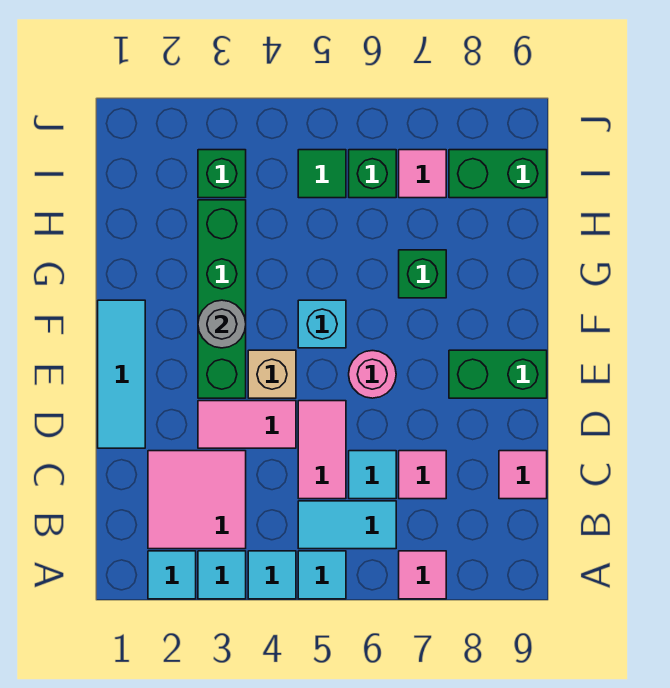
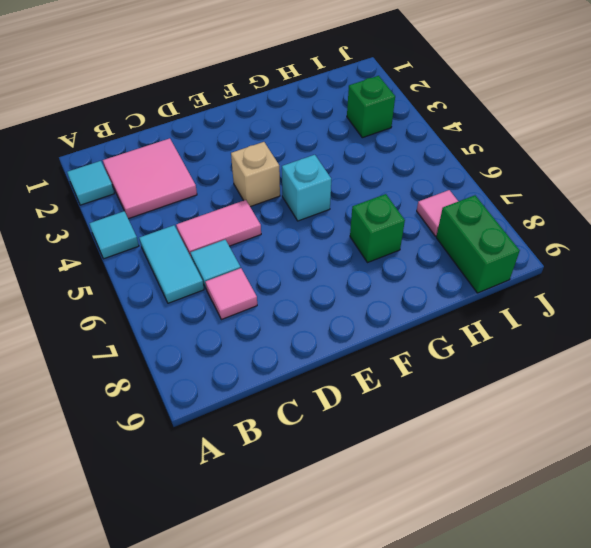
none -> cyan 1x1 tile [198,551,246,599]
none -> cyan 1x1 tile [298,551,346,599]
none -> pink 1x1 tile [399,551,446,599]

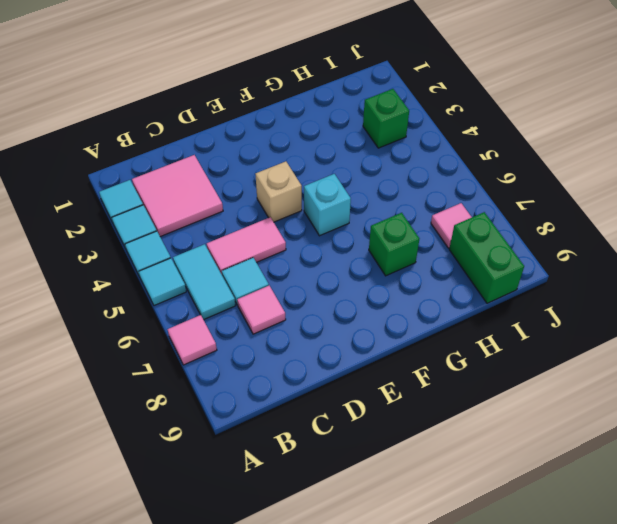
none -> pink 1x1 tile [499,451,547,499]
none -> cyan 1x3 tile [98,300,145,448]
none -> pink 1x2 tile [198,401,296,448]

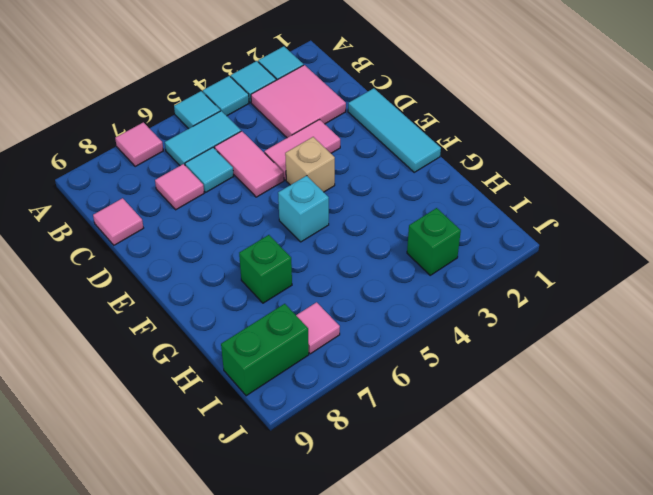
none -> green 1x4 brick [198,200,246,398]
none -> pink 1x1 round brick [349,351,396,398]
none -> green 1x2 brick [449,350,547,398]

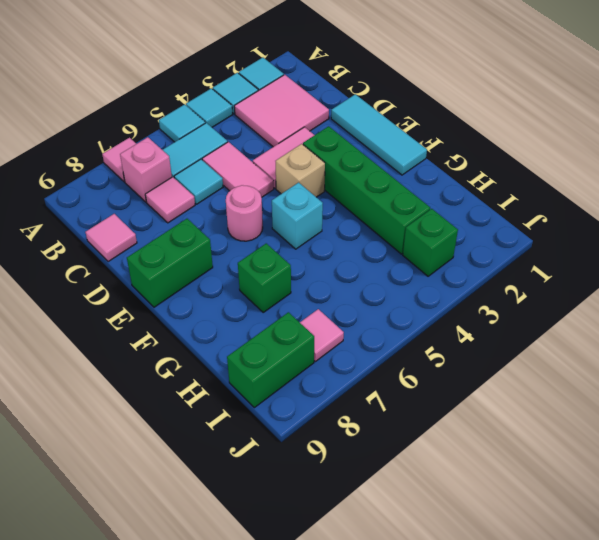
pink 1x1 brick [120,137,172,202] -> none
none -> green 1x1 tile [298,150,346,198]
none -> green 1x1 brick [349,150,396,198]
none -> grey 1x1 round brick [198,300,246,348]

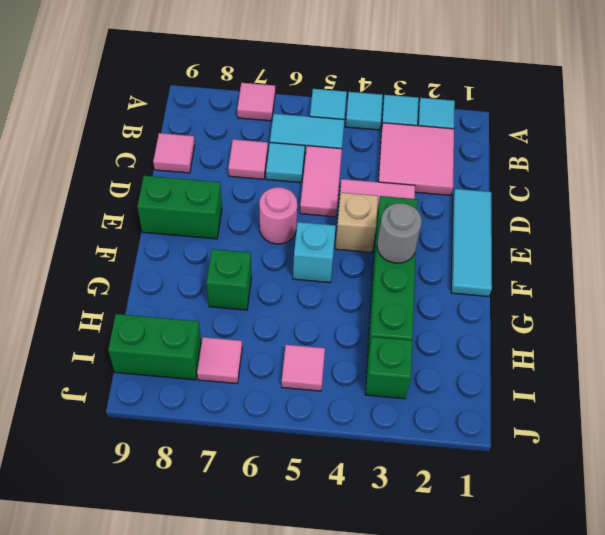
pink 1x1 tile [282,345,325,391] -> green 1x1 tile [298,150,346,198]
none -> green 1x1 brick [349,150,396,198]

